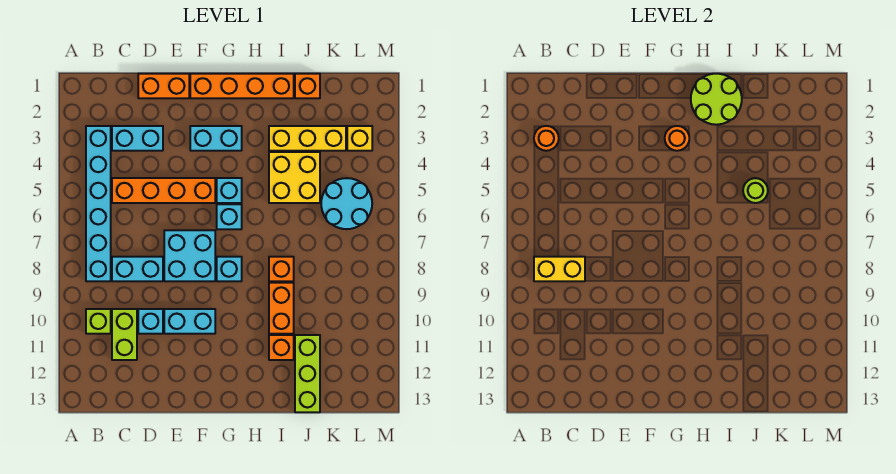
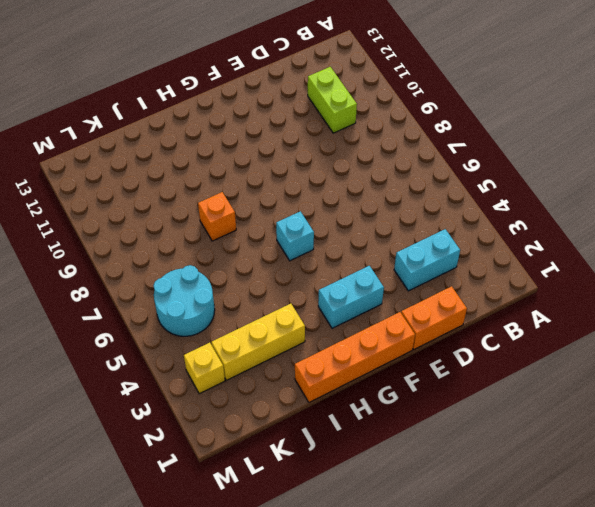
none -> cyan 1x6 brick [86,126,111,281]
none -> lime 1x1 brick [86,309,111,334]
none -> orange 1x4 brick [112,178,215,203]

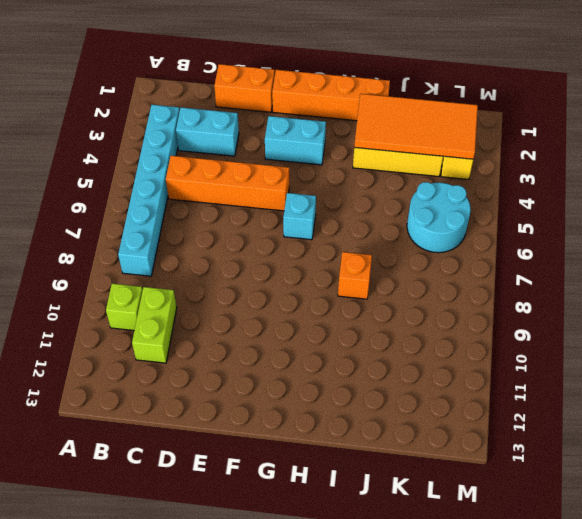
orange 2x4 tile [354,94,478,159] -> lime 2x2 round brick [691,74,742,125]
none -> cyan 1x2 brick [112,257,163,281]
none -> cyan 1x1 brick [138,309,163,334]
none -> cyan 2x2 brick [164,230,215,281]

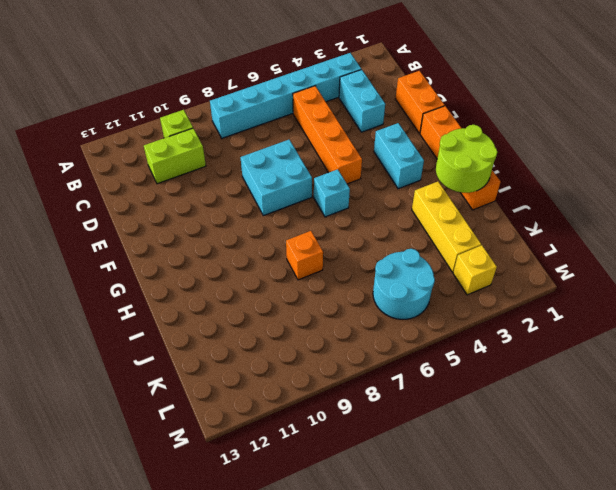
none -> cyan 1x2 brick [112,257,163,281]
none -> cyan 1x1 brick [138,309,163,334]
none -> cyan 1x2 brick [164,309,215,334]

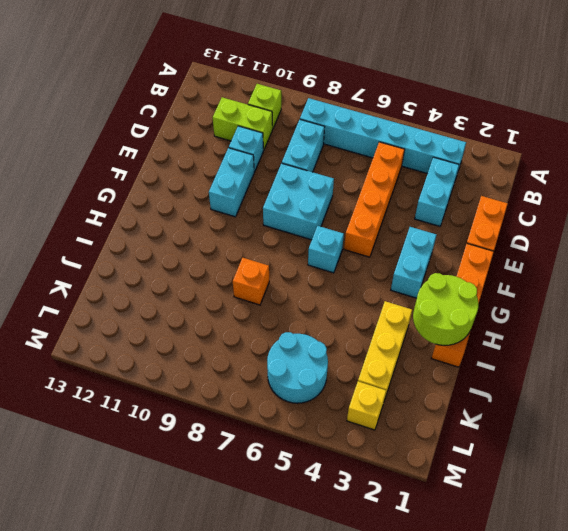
none -> cyan 1x1 brick [217,178,242,203]
none -> cyan 1x1 brick [217,257,242,281]
none -> yellow 2x2 brick [269,152,320,203]

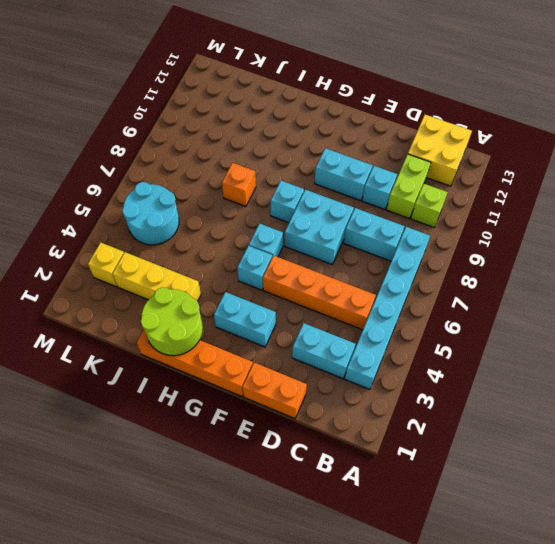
yellow 2x2 brick [408,115,472,186] -> yellow 2x2 brick moved to [269,152,320,203]
none -> orange 1x2 brick [269,283,294,334]
none -> orange 1x1 brick [269,335,294,360]
none -> orange 1x1 brick [295,74,320,98]

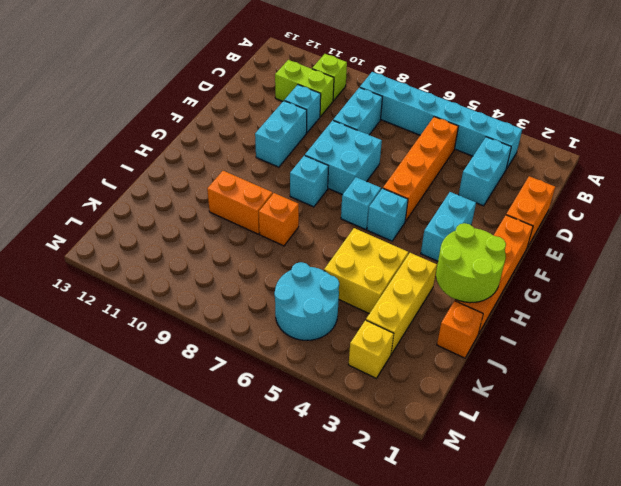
none -> orange 1x1 brick [269,335,294,360]
none -> lime 1x3 brick [295,335,320,412]
none -> orange 1x1 round brick [534,126,559,151]

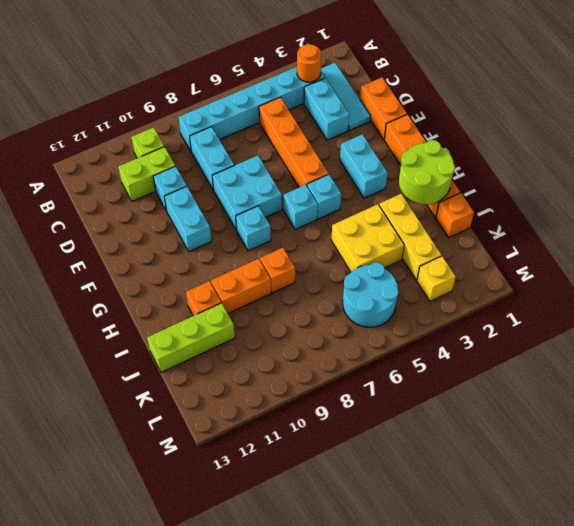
cyan 1x3 tile [321,63,371,131] -> none
none -> yellow 1x2 brick [534,257,585,281]
none -> orange 1x1 round brick [665,126,689,151]
none -> lime 1x1 round brick [743,178,768,203]

